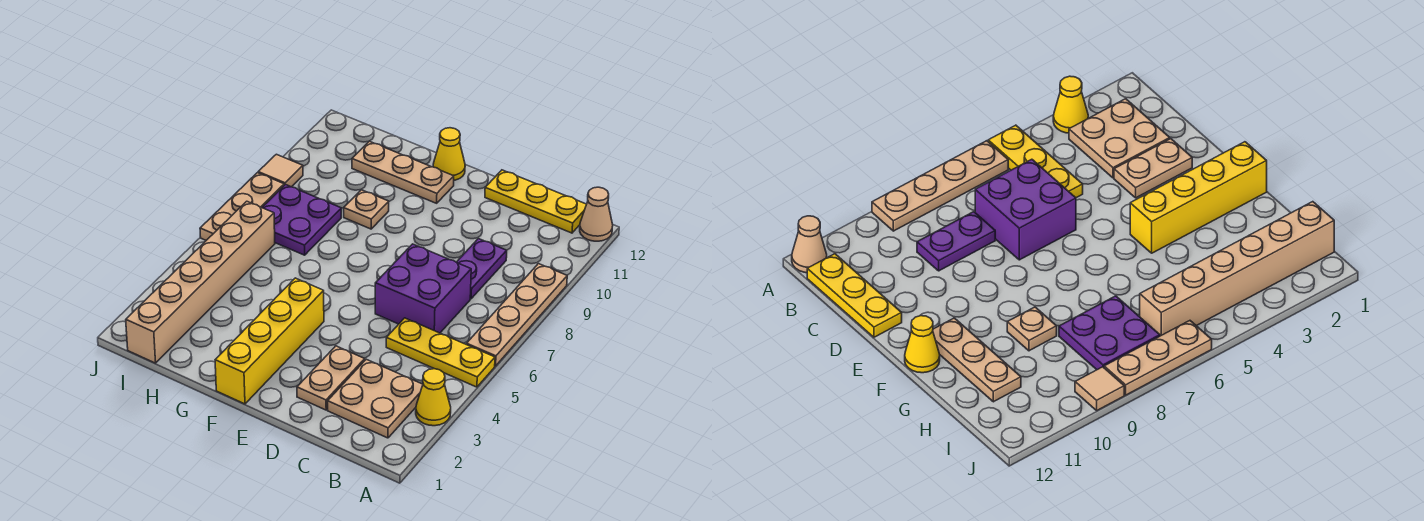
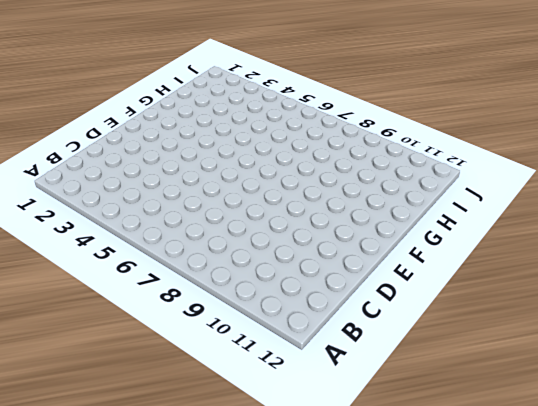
none -> yellow 1x1 cone [416,369,451,426]
none -> yellow 1x3 plate [386,318,495,387]
none -> tan 1x4 plate [467,264,567,366]

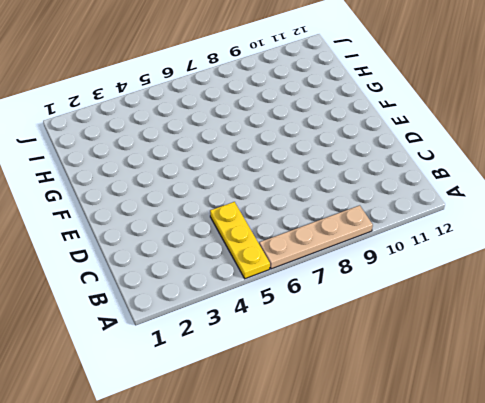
none -> yellow 1x1 cone [416,369,451,426]
none -> tan 1x1 cone [580,187,613,241]
none -> tan 2x2 plate [328,359,423,438]

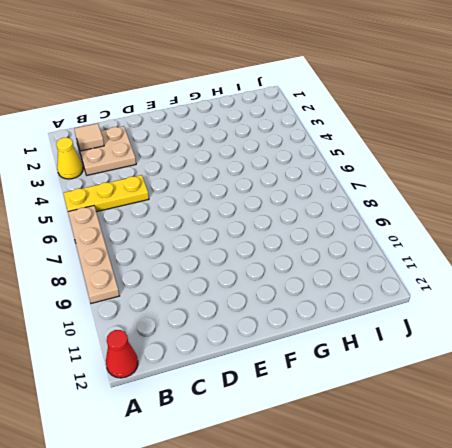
red 1x1 cone [106,330,138,378] -> tan 1x1 cone [580,187,613,241]
tan 1x1 tile [74,123,104,151] -> tan 1x1 tile moved to [258,154,303,187]
none -> yellow 1x3 plate [485,170,587,233]
none -> purple 2x2 brick [375,244,471,333]
none -> purple 1x2 plate [457,239,507,299]

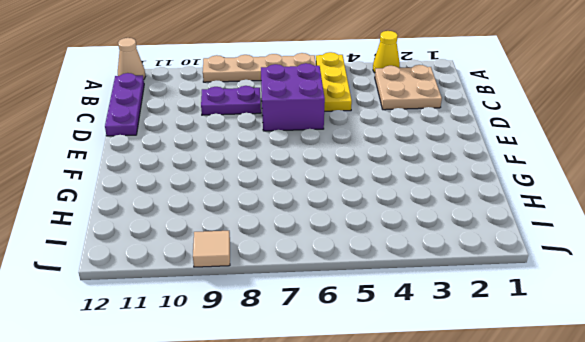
purple 1x3 plate [105,73,144,136] -> yellow 1x3 plate [485,170,587,233]
none -> tan 1x2 plate [297,346,365,410]
none -> yellow 1x4 brick [215,278,324,404]
none -> tan 1x3 plate [352,141,454,203]

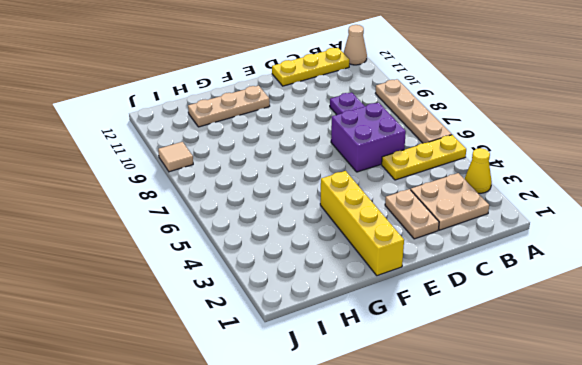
none -> yellow 1x1 cone [433,128,465,180]
none -> tan 1x1 plate [344,190,389,229]
none -> purple 2x2 plate [262,185,341,255]

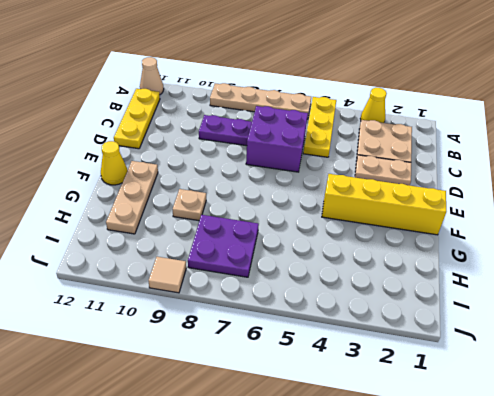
none -> tan 1x6 brick [126,201,275,363]
none -> tan 1x3 plate [200,173,284,240]

